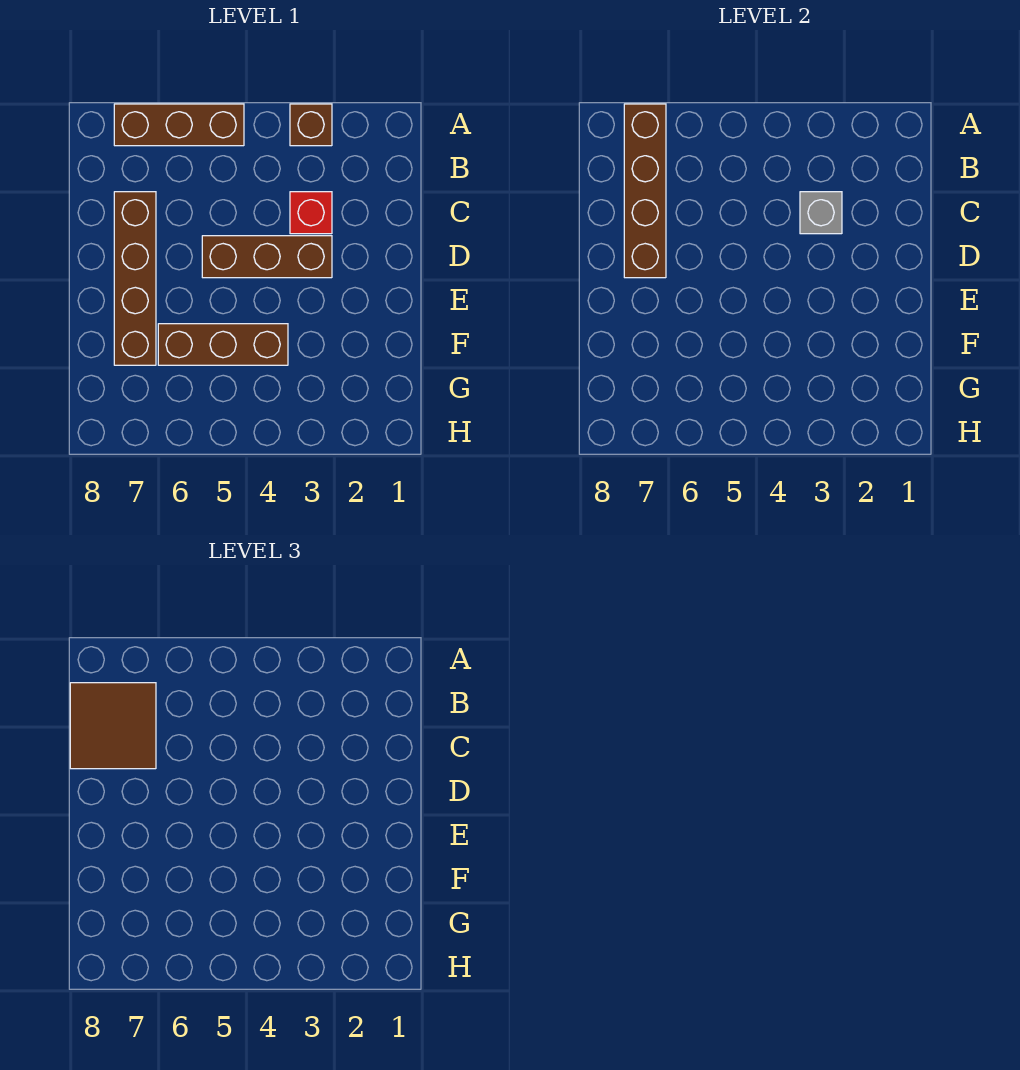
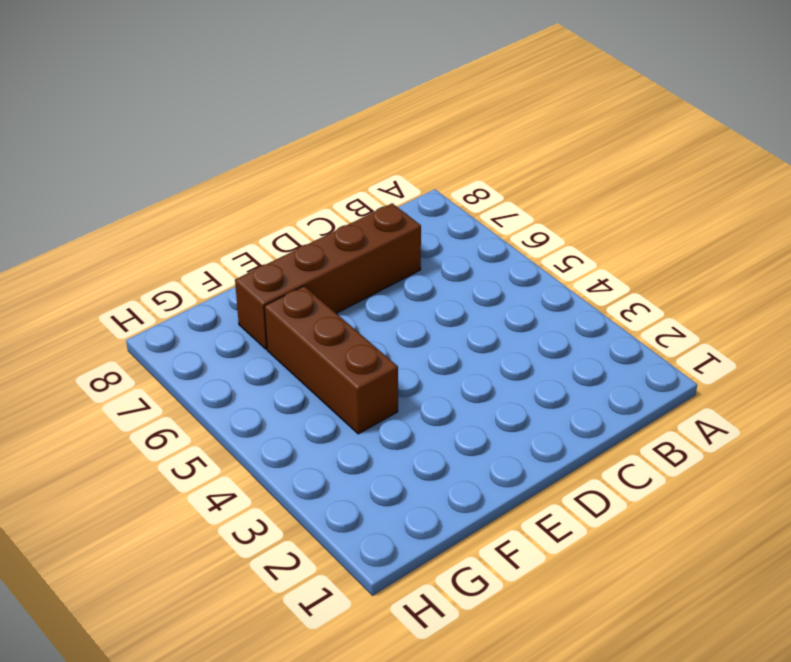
none -> brown 1x1 brick [290,104,332,146]
none -> brown 1x3 brick [114,104,244,146]

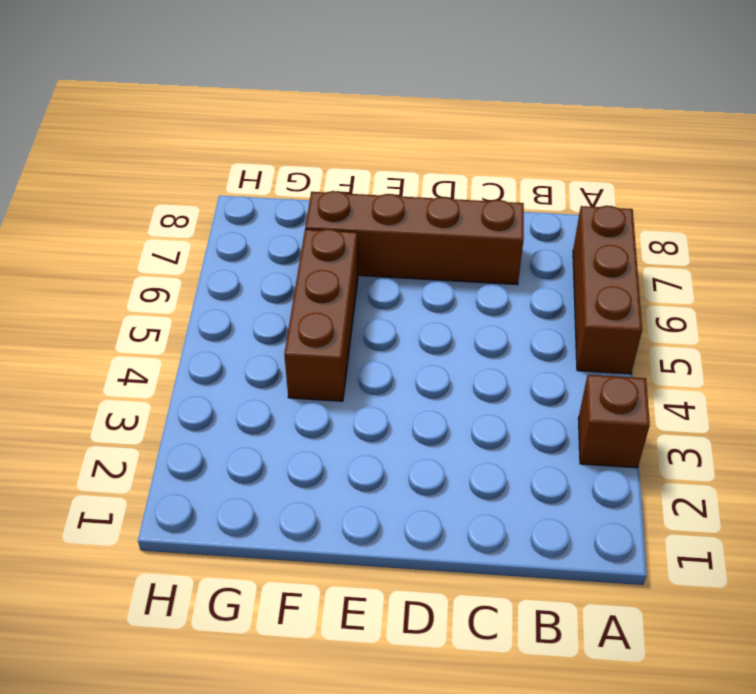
none -> red 1x1 brick [290,192,332,234]
none -> brown 1x3 brick [202,236,332,278]

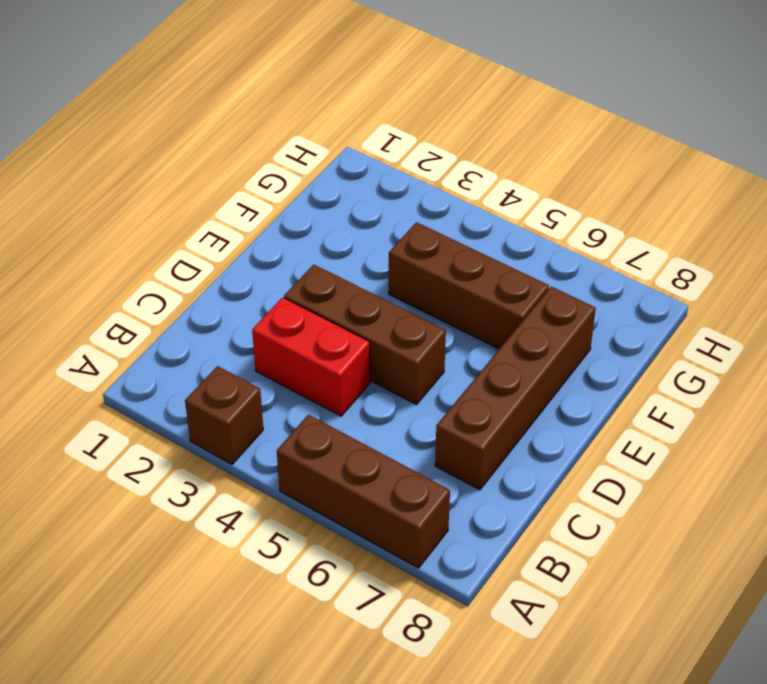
red 1x2 brick [252,297,370,416] -> red 1x1 brick [290,192,332,234]
none -> brown 1x4 brick [624,104,666,278]
none -> grey 1x1 brick [800,192,842,234]

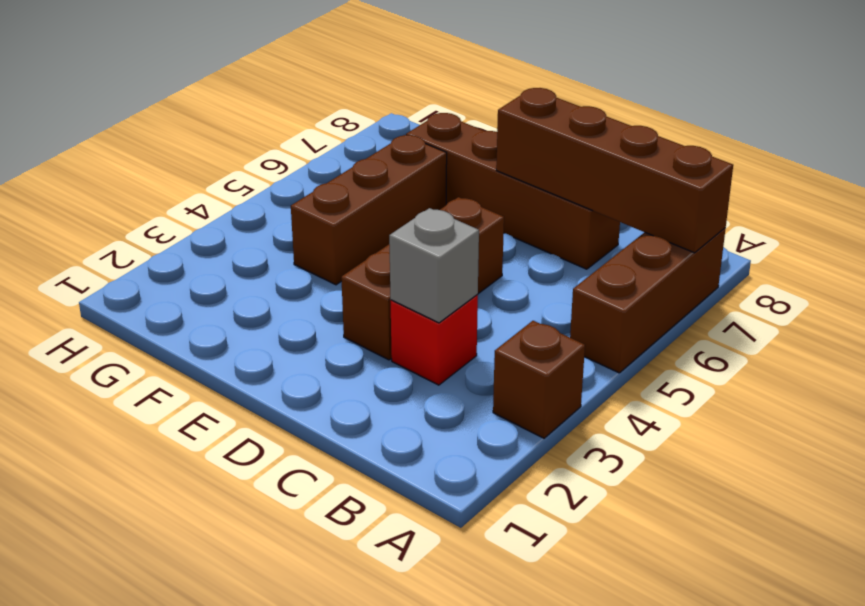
none -> brown 2x2 tile [70,683,156,769]

